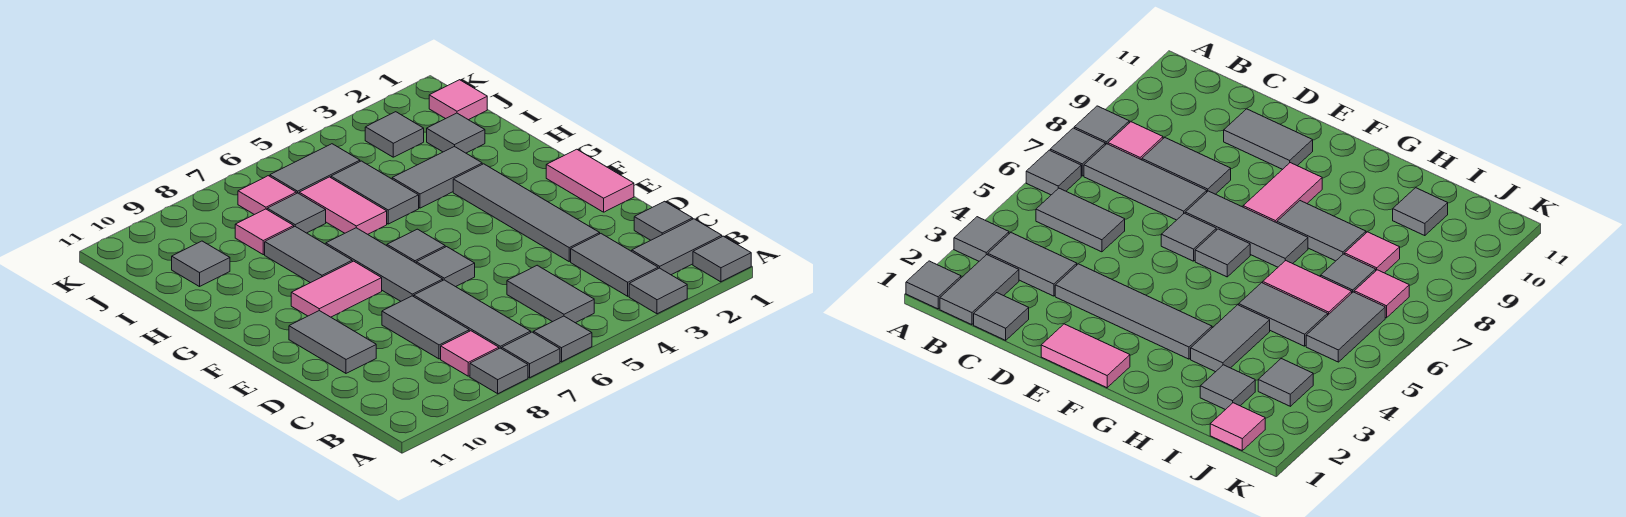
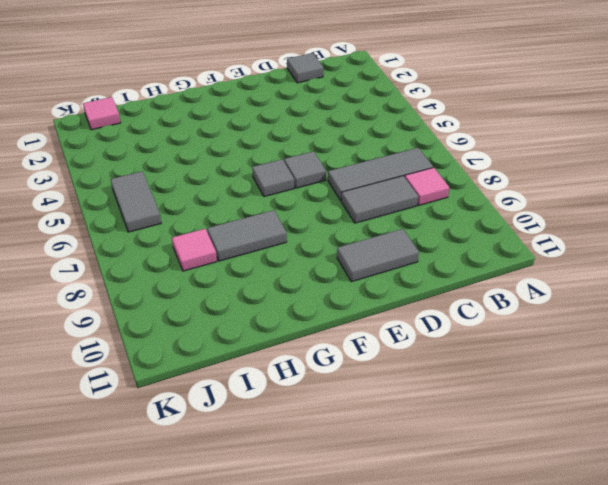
none -> grey 1x1 tile [693,236,751,282]
none -> grey 1x1 tile [629,268,687,314]
none -> grey 1x1 tile [534,316,592,362]
none -> grey 1x1 tile [502,332,560,378]

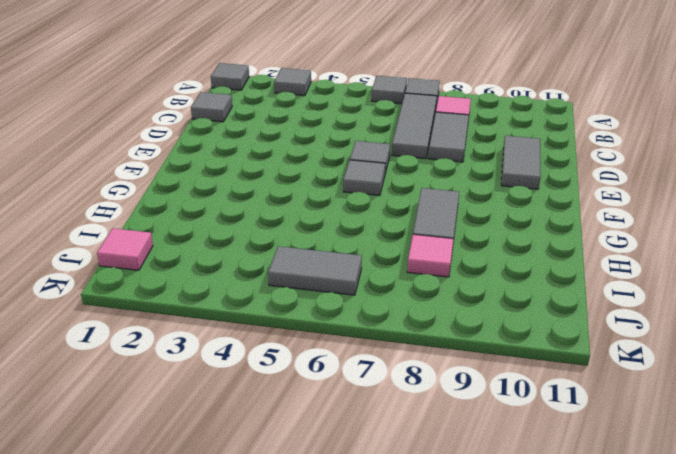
none -> grey 1x1 tile [470,348,528,394]
none -> grey 1x2 tile [632,219,722,275]
none -> grey 1x2 tile [571,234,658,296]
none -> grey 1x2 tile [507,265,594,323]

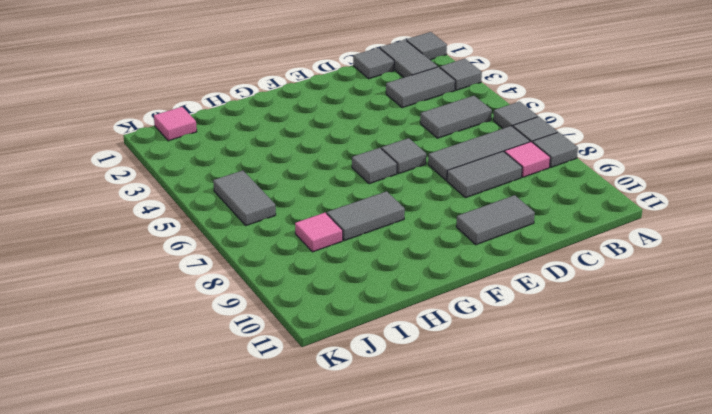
none -> grey 1x4 tile [453,164,600,261]
none -> pink 1x2 tile [546,149,634,212]
none -> grey 1x3 tile [326,228,443,301]
none -> pink 1x2 tile [291,261,382,317]

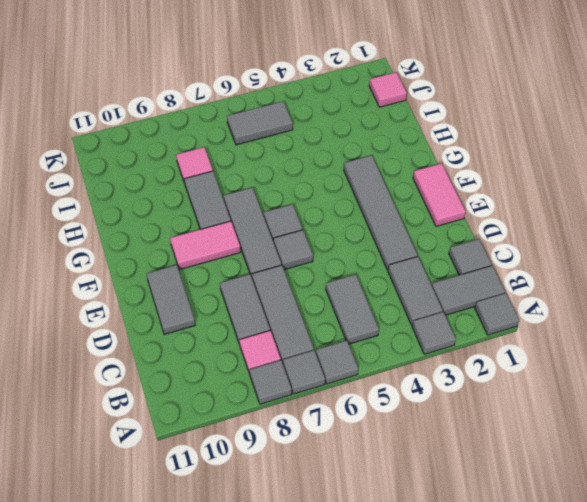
none -> grey 1x2 tile [392,146,482,208]
none -> grey 1x2 tile [331,161,419,224]
none -> pink 1x2 tile [299,177,387,234]
none -> grey 1x1 tile [427,113,485,153]

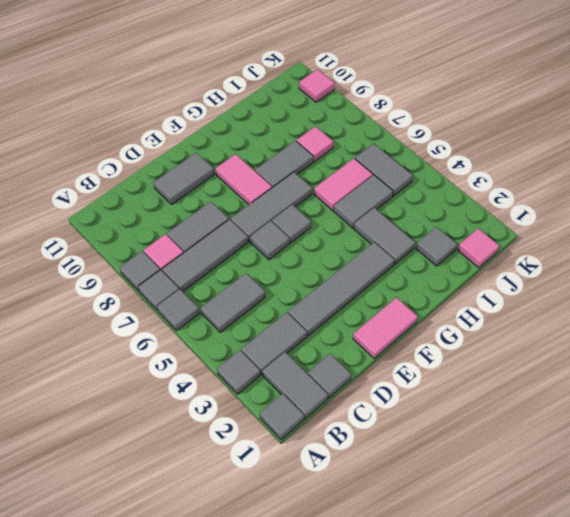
pink 1x1 tile [299,69,335,102] -> pink 1x1 tile moved to [238,176,296,215]
none -> grey 1x1 tile [267,193,326,233]
none -> grey 1x1 tile [172,241,230,287]
none -> grey 1x1 tile [365,112,424,157]

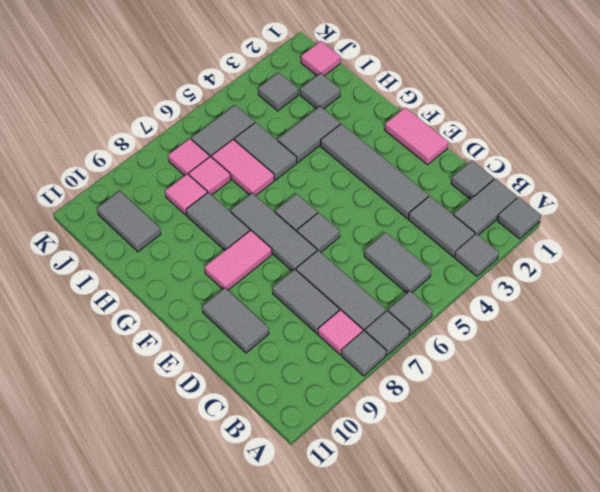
pink 1x1 tile [189,156,231,195] -> grey 1x1 tile [267,193,326,233]
grey 1x2 tile [97,191,161,252] -> grey 1x1 tile [172,241,230,287]

